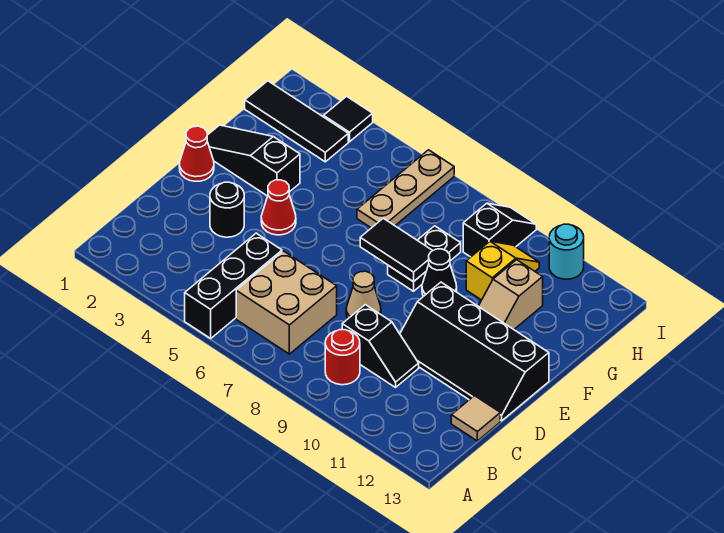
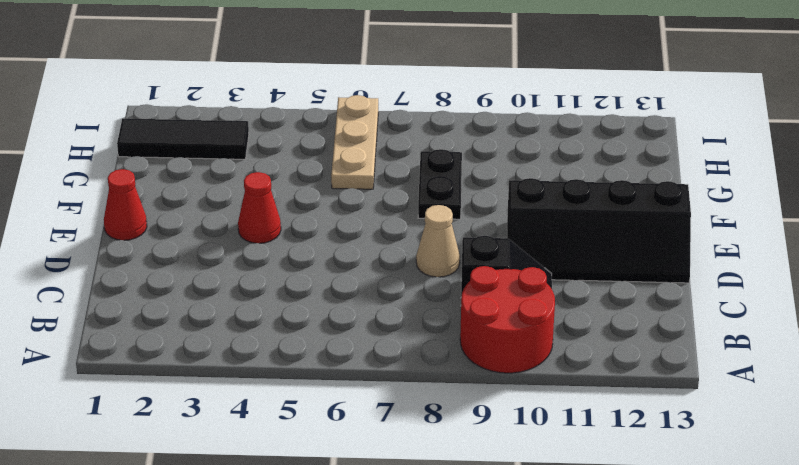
red 2x2 round brick [460,266,555,373] -> red 1x1 round brick [325,330,360,385]
none -> black 1x3 brick [185,233,282,338]
none -> tan 2x2 brick [236,251,337,354]
none -> tan 1x1 tile [451,396,500,441]

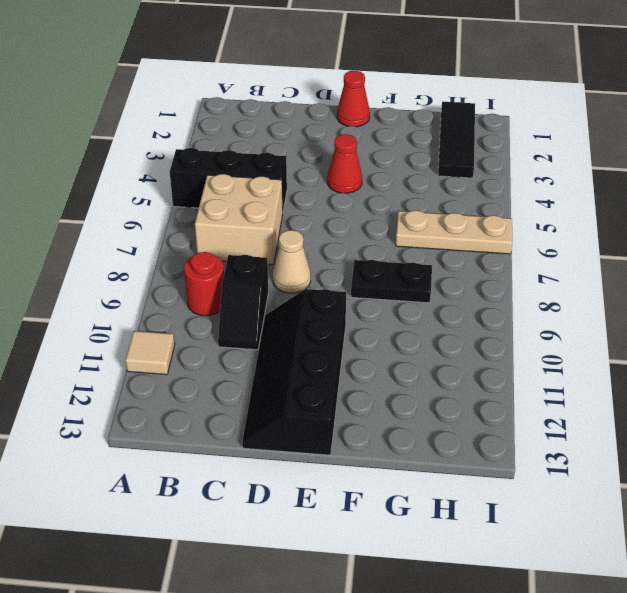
tan 1x1 tile [126,331,175,375] -> tan 1x1 tile moved to [451,396,500,441]
none -> black 1x1 round brick [210,182,244,237]
none -> black 1x3 slope [207,125,300,196]
none -> black 1x1 cone [422,249,457,296]

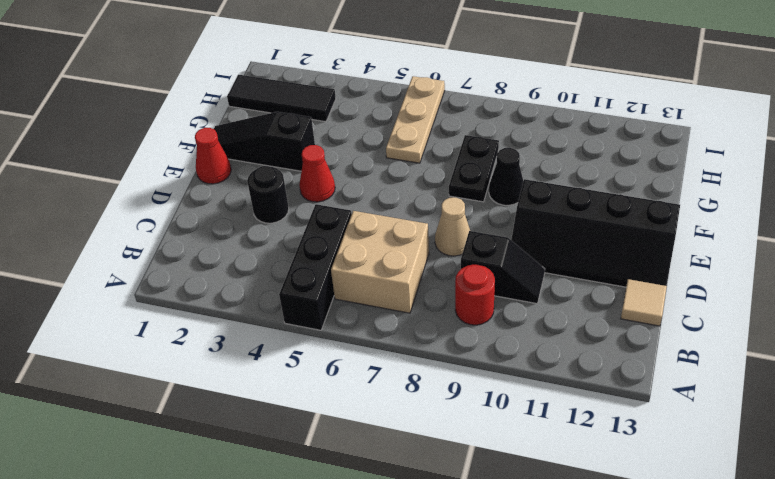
none -> tan 1x2 slope [478,260,543,329]
none -> yellow 1x2 slope [466,241,539,300]
none -> black 1x2 slope [463,203,536,257]

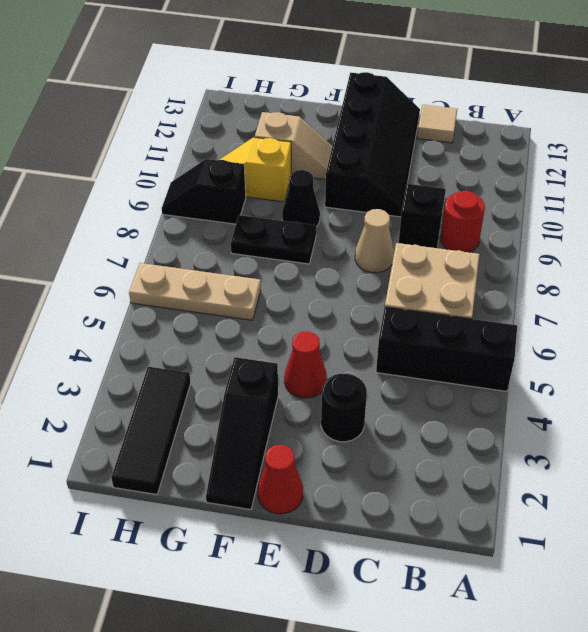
none -> black 1x1 tile [324,96,373,142]
none -> cyan 1x1 round brick [549,224,584,279]
none -> black 1x2 tile [360,218,433,282]

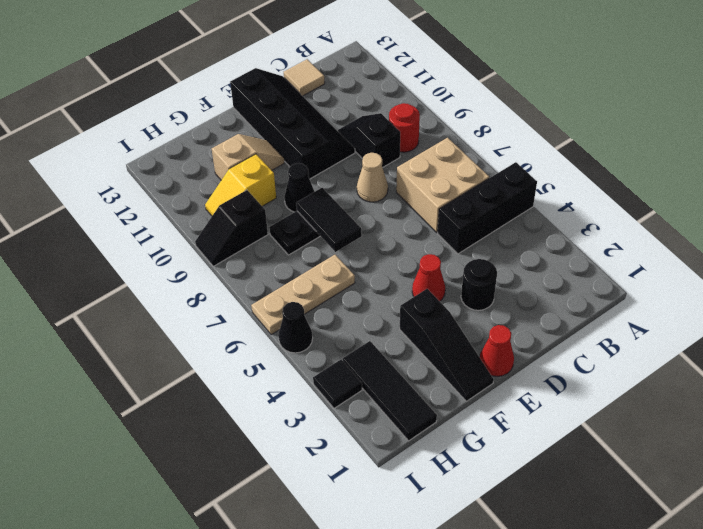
black 1x1 cone [278,302,313,353] -> none
none -> cyan 1x1 round brick [549,224,584,279]

